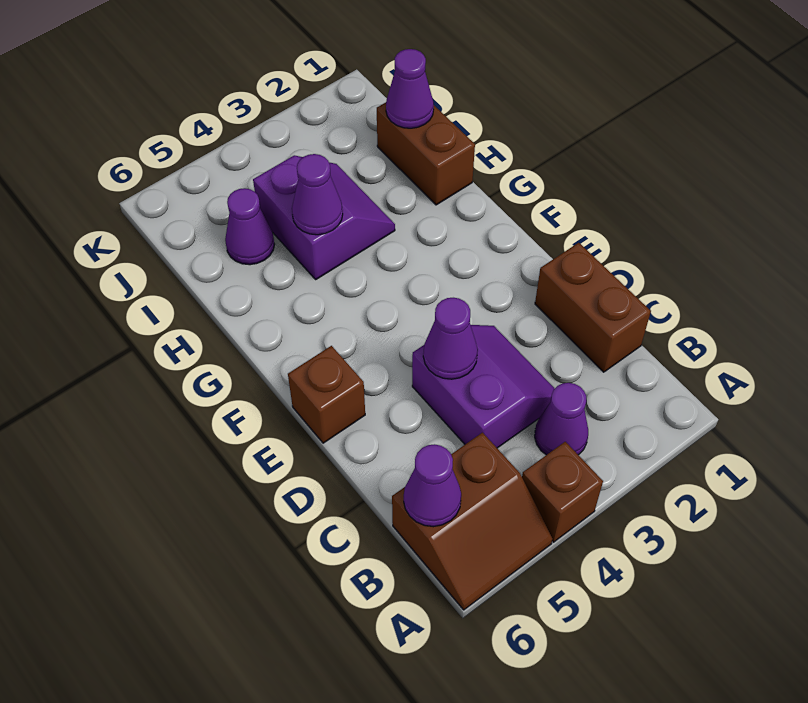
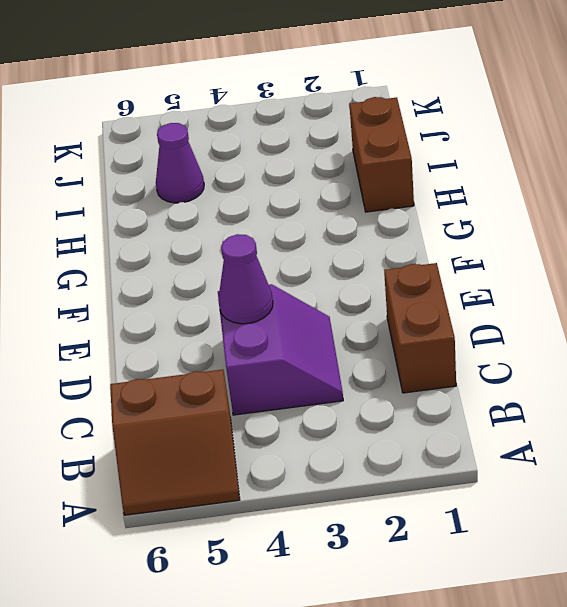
none -> brown 1x1 brick [522,442,603,542]
none -> purple 1x1 cone [535,383,588,455]
none -> brown 1x1 brick [288,346,365,443]

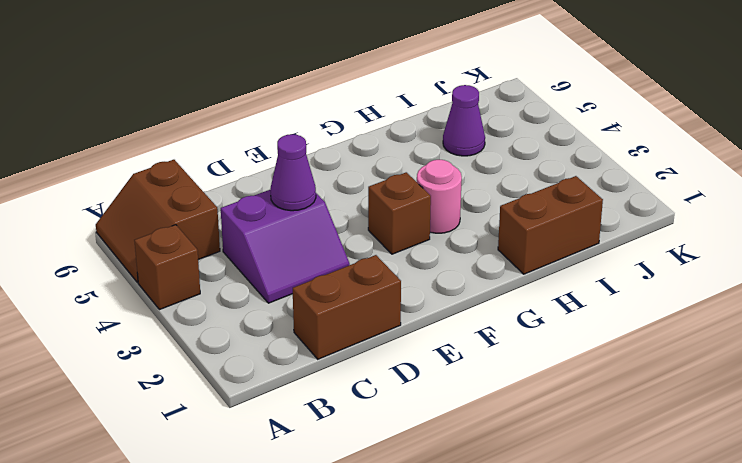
brown 1x1 brick [368,172,431,254] -> brown 1x1 brick moved to [288,346,365,443]
pink 1x1 round brick [417,160,462,233] -> none
none -> purple 1x1 cone [535,383,588,455]
none -> purple 2x2 slope [253,156,395,279]
none -> purple 1x1 cone [404,444,461,527]

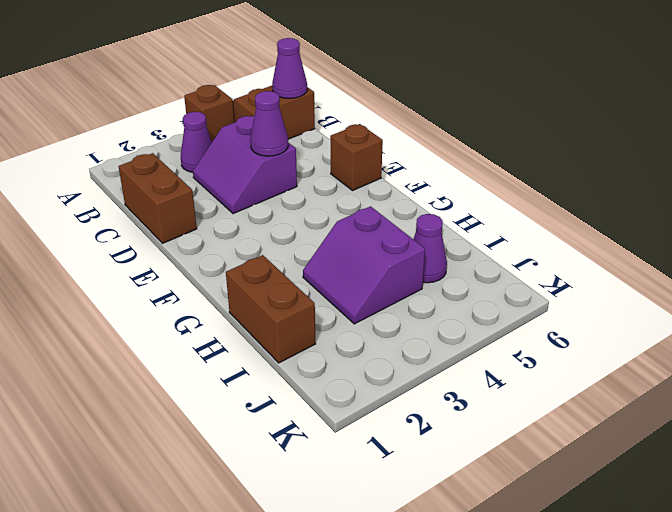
none -> purple 1x1 cone [292,154,343,235]
none -> purple 1x1 cone [386,49,434,128]

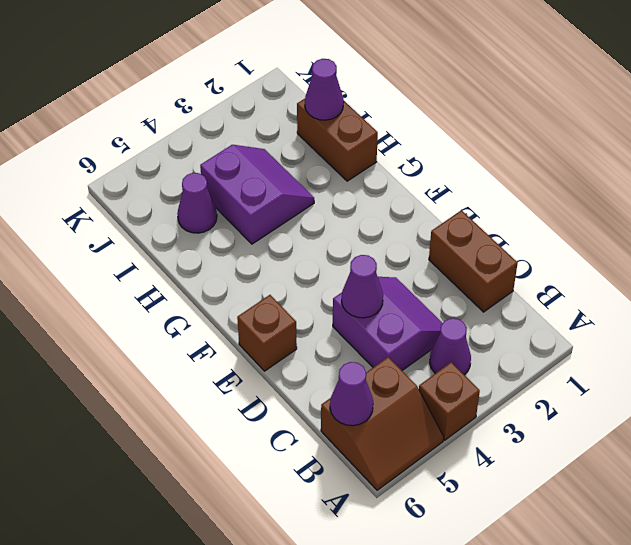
none -> purple 1x1 cone [292,154,343,235]

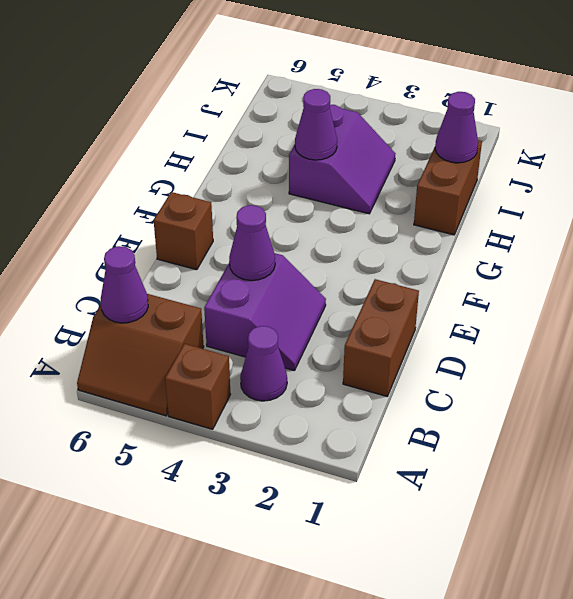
none -> purple 1x1 cone [225,188,275,265]

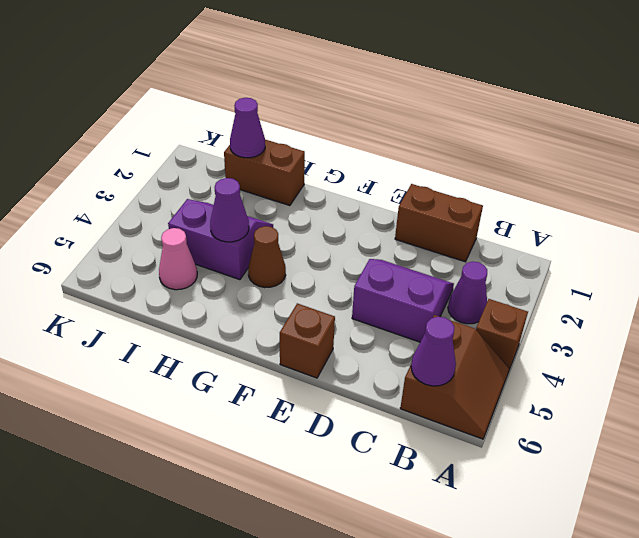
brown 1x1 cone [248,226,286,288] -> none
pink 1x1 cone [159,228,197,290] -> purple 1x1 cone [225,188,275,265]
none -> purple 1x1 cone [423,298,478,379]

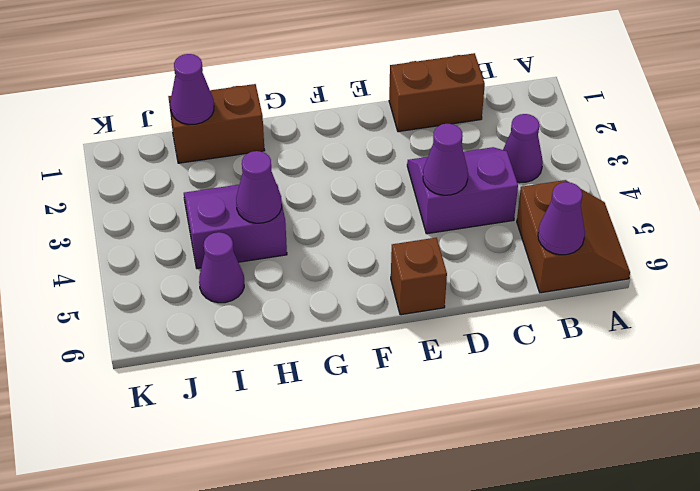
none -> brown 1x1 brick [522,442,603,542]

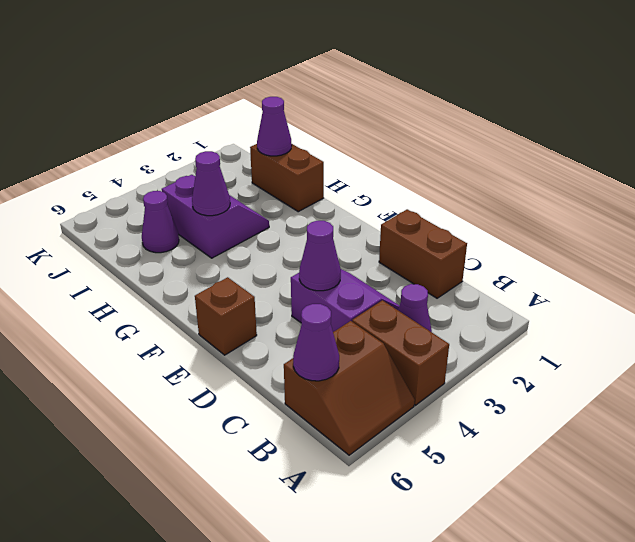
brown 1x2 brick [352,300,449,405] -> brown 1x1 brick [522,442,603,542]

